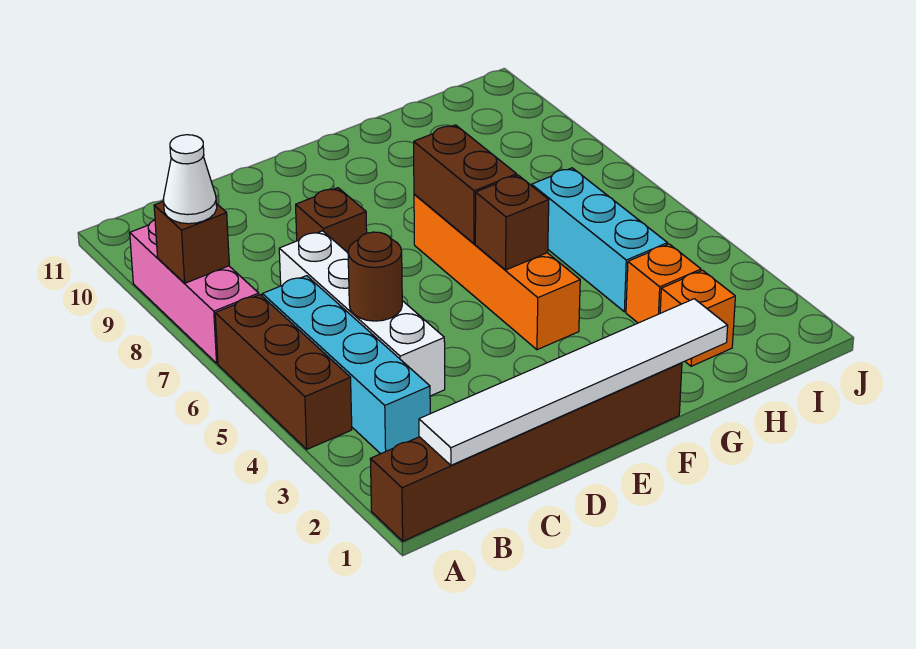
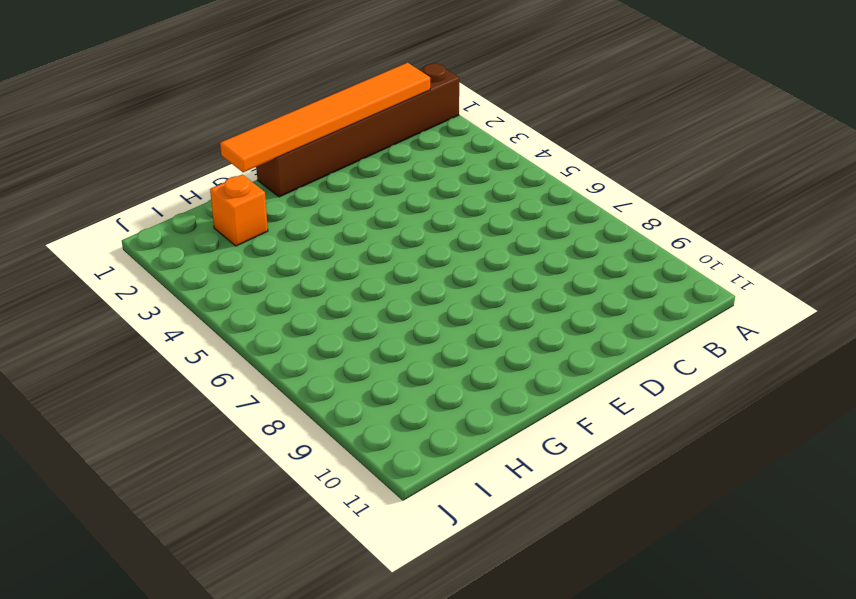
orange 1x6 tile [220,63,430,172] -> white 1x6 tile [419,299,728,465]
none -> brown 1x3 brick [215,295,352,449]
none -> pink 1x3 brick [130,220,259,363]
none -> cyan 1x4 brick [262,276,430,454]

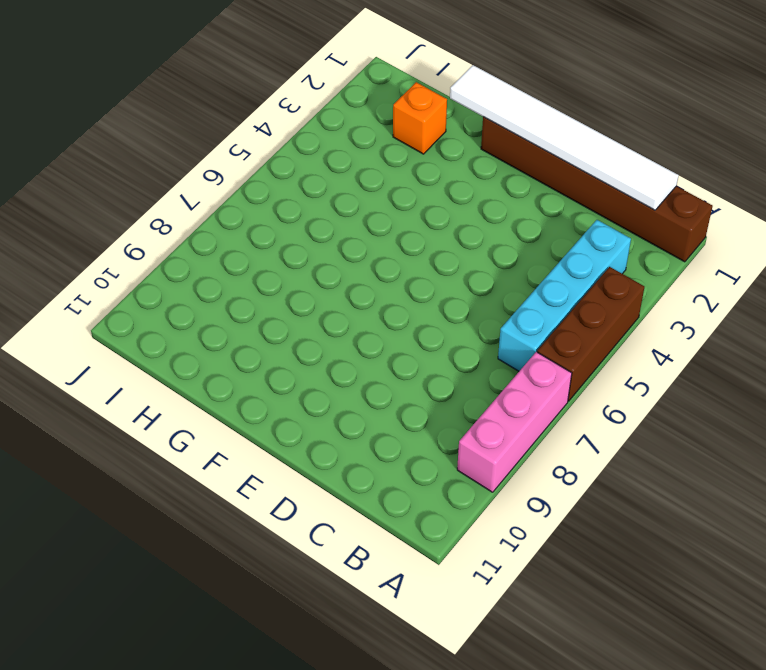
none -> white 1x4 brick [279,231,445,396]
none -> brown 1x1 brick [296,188,367,253]
none -> orange 1x4 brick [414,194,580,350]

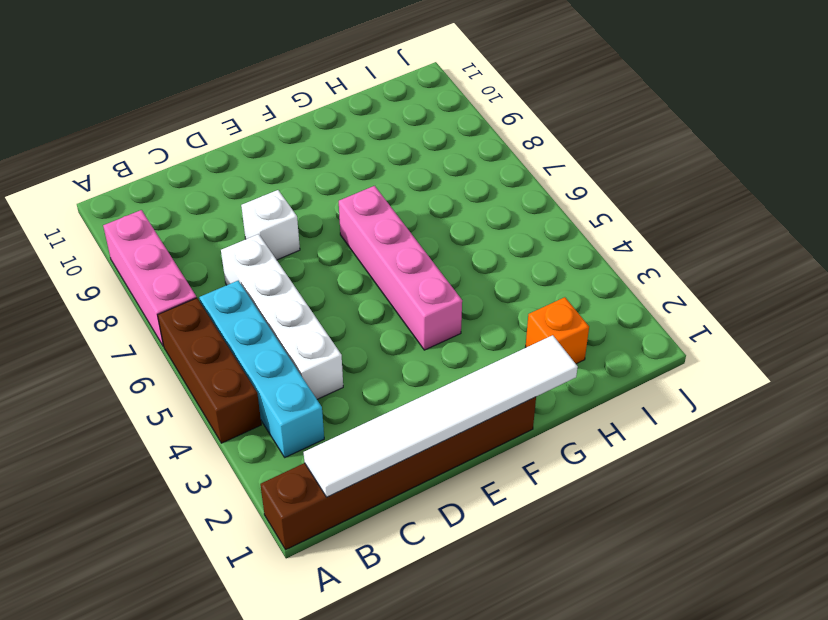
white 1x1 brick [241,190,300,260] -> brown 1x1 brick [296,188,367,253]
pink 1x4 brick [339,186,462,350] -> orange 1x4 brick [414,194,580,350]
none -> orange 1x1 brick [626,244,701,323]
none -> cyan 1x3 brick [532,168,667,312]
none -> brown 1x1 brick [154,201,229,283]

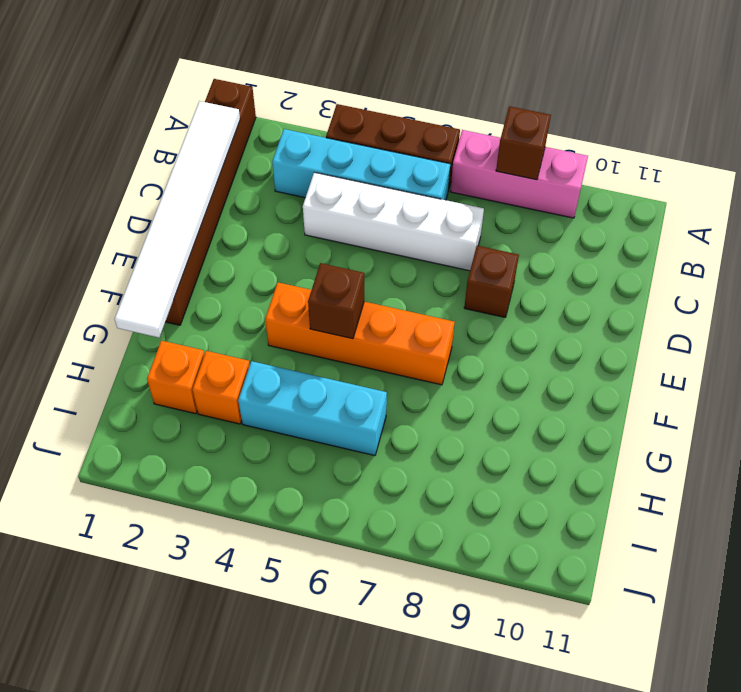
none -> brown 1x1 round brick [348,232,402,321]
none -> brown 1x2 brick [414,125,517,244]
none -> white 1x1 cone [163,135,217,224]

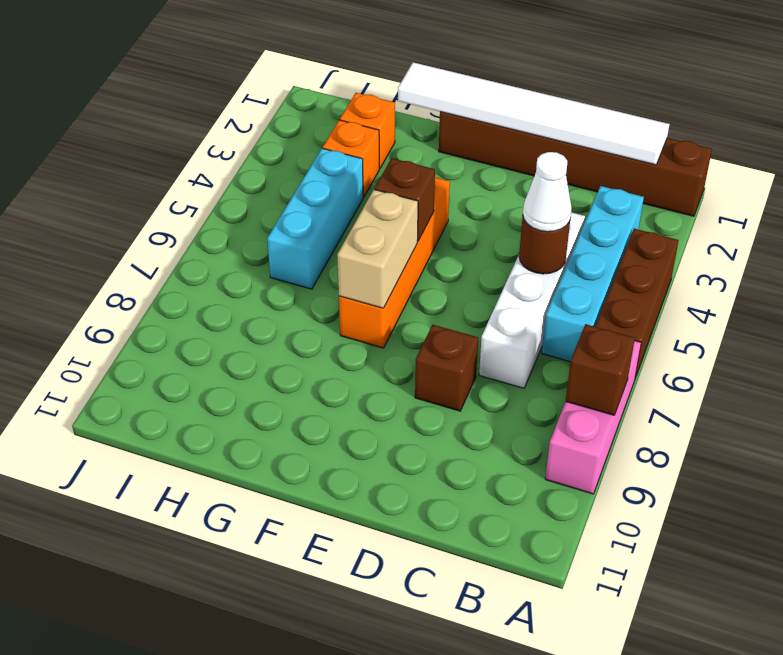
white 1x1 cone [523,152,572,232] -> white 1x1 cone moved to [163,135,217,224]
tan 1x2 brick [337,190,418,308] -> brown 1x2 brick [414,125,517,244]

